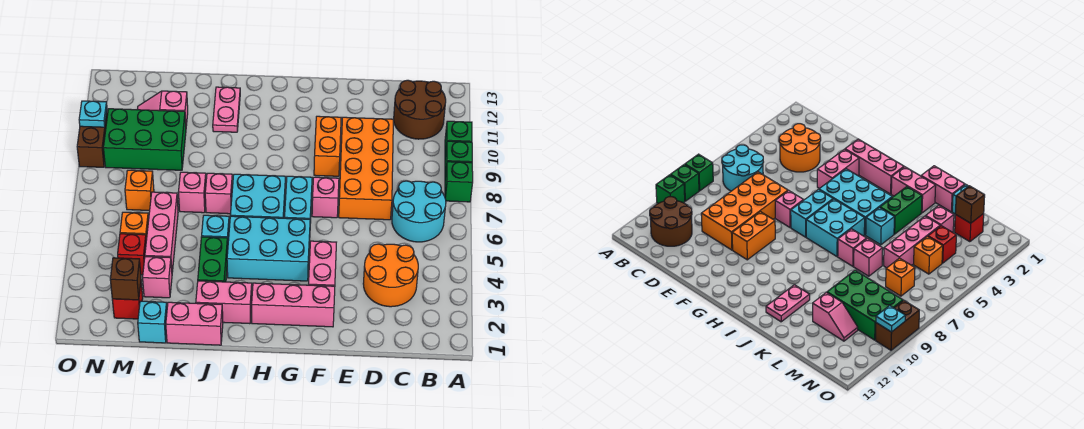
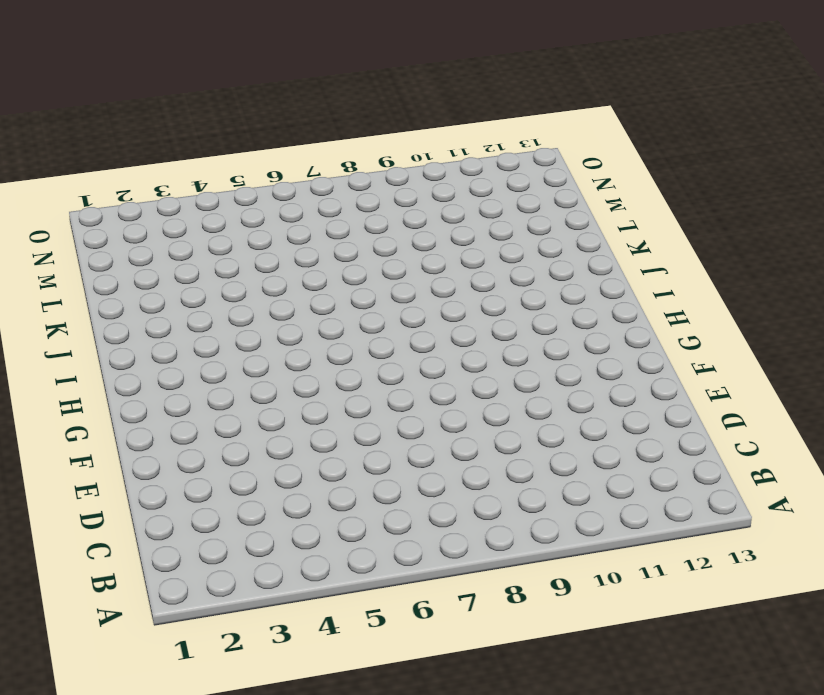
none -> green 1x1 brick [445,162,473,202]
none -> green 1x1 brick [445,141,472,177]
none -> green 1x1 brick [445,121,472,156]
none -> cyan 2x2 round brick [392,181,446,242]

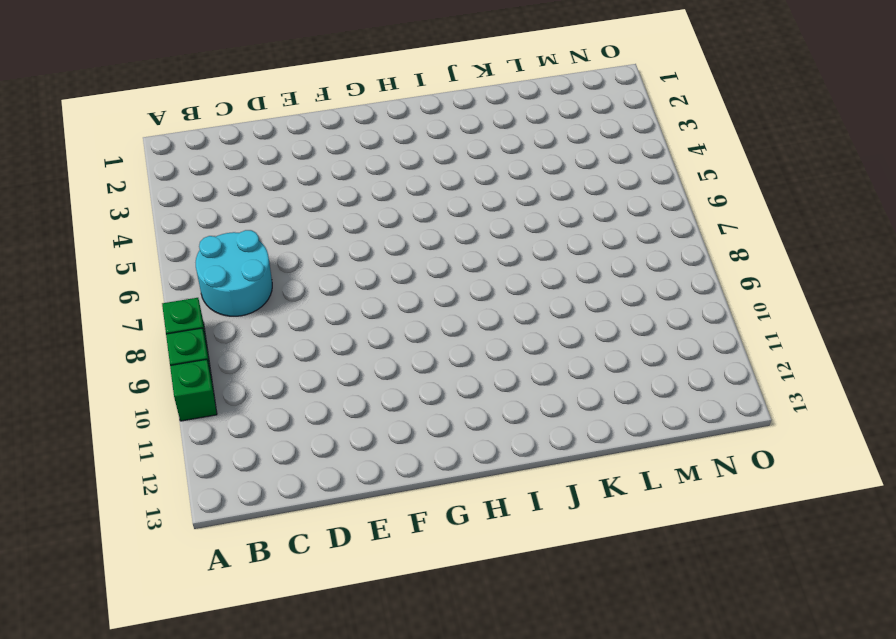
none -> brown 2x2 round brick [394,80,446,139]
none -> orange 2x2 round brick [363,244,418,307]
none -> orange 2x4 brick [339,117,393,220]
none -> pink 1x3 brick [252,283,335,327]

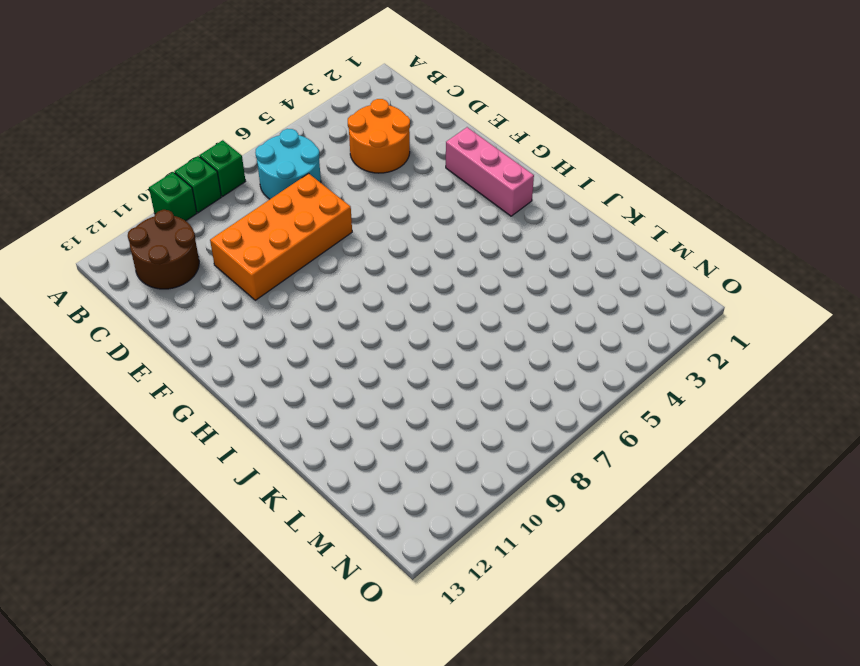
none -> pink 1x2 brick [308,241,336,286]
none -> pink 1x1 brick [312,177,339,218]
none -> orange 1x2 brick [314,116,341,176]
none -> cyan 2x3 brick [227,216,310,281]

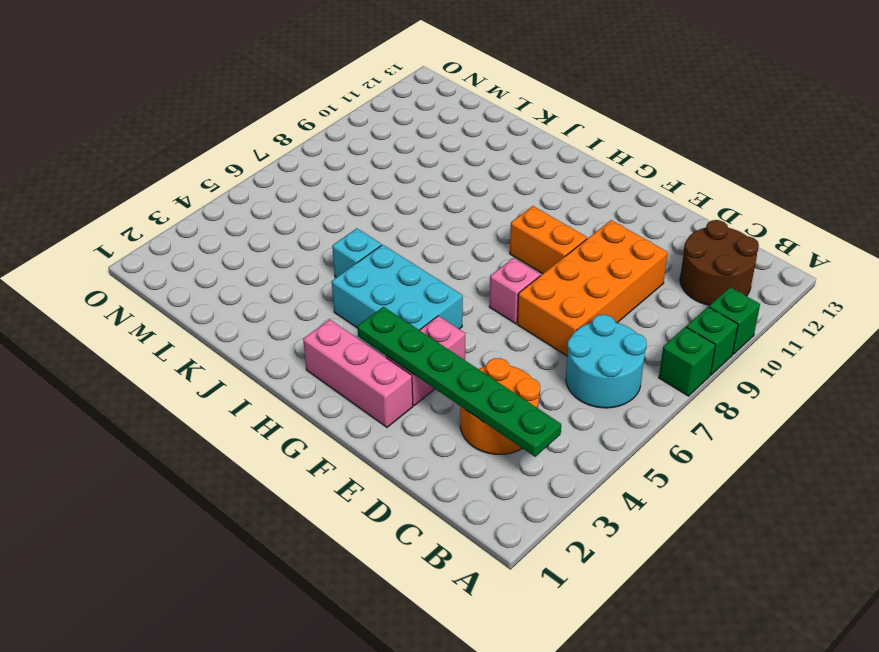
green 1x6 plate [357,307,561,457] -> none
orange 1x2 brick [510,206,587,274] -> orange 1x2 brick turned to [314,116,341,176]
none -> cyan 1x2 brick [285,176,312,223]
none -> cyan 2x2 brick [230,174,286,218]
none -> pink 1x2 brick [196,281,252,324]
none -> pink 1x2 brick [166,302,223,345]

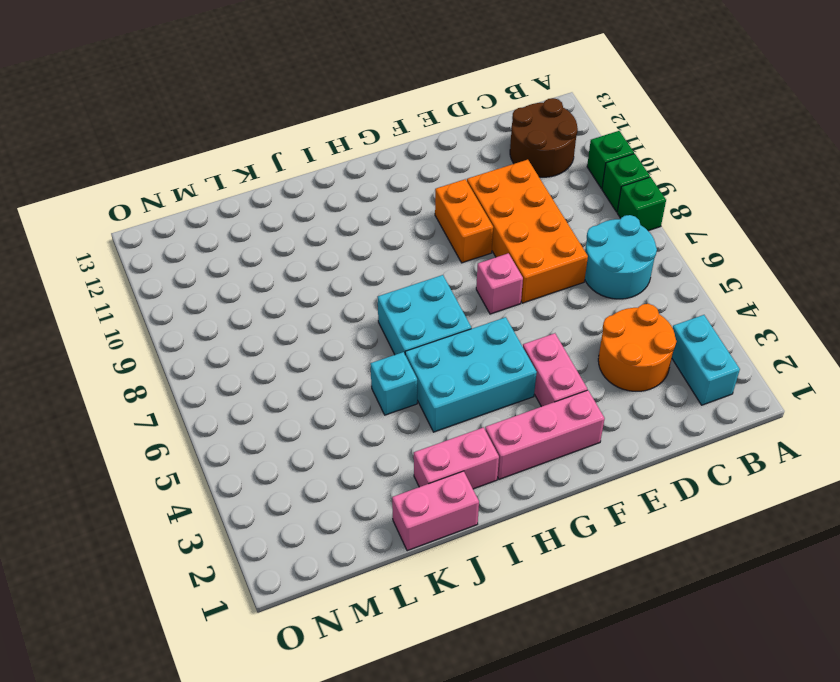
cyan 1x2 brick [672,315,740,405] -> cyan 1x2 brick moved to [285,176,312,223]
none -> green 1x2 brick [198,237,228,282]
none -> pink 1x1 brick [205,173,233,214]
none -> pink 1x2 plate [213,87,240,132]
none -> pink 1x1 brick [178,172,206,213]

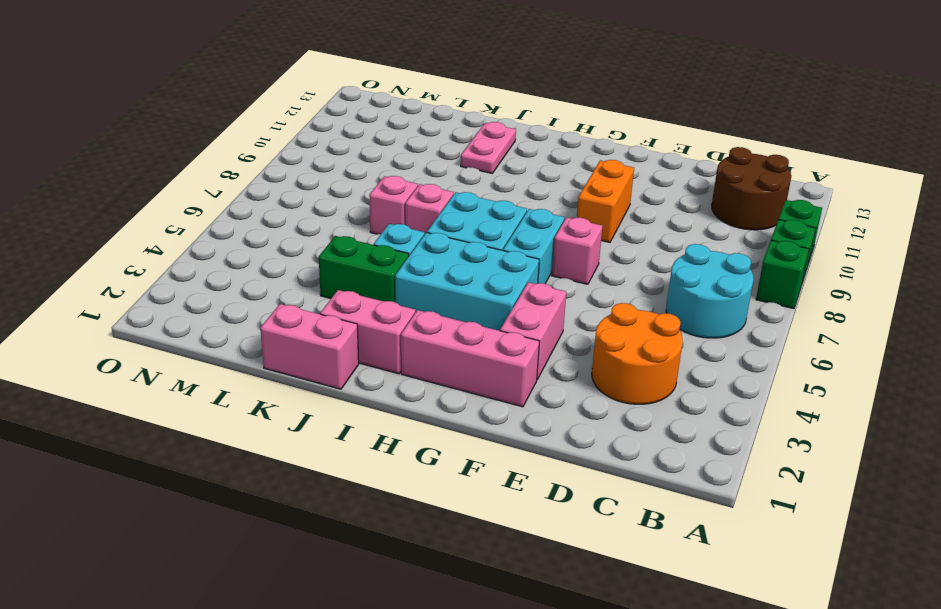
green 1x2 brick [319,236,409,302] -> green 1x2 brick turned to [198,237,228,282]
none -> orange 2x4 brick [339,117,393,220]
none -> cyan 1x1 brick [138,301,167,343]
none -> pink 1x1 brick [143,257,172,298]
none -> pink 1x3 brick [145,192,178,272]

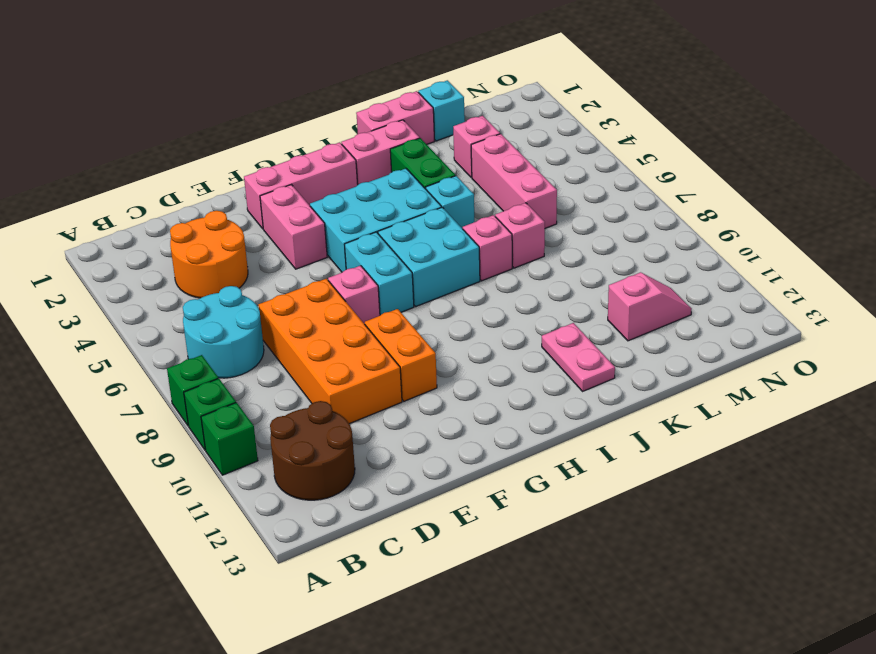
none -> green 2x3 brick [104,109,186,170]
none -> red 1x1 brick [112,284,143,319]
none -> red 1x1 brick [118,234,146,275]
none -> orange 1x1 brick [120,212,149,240]

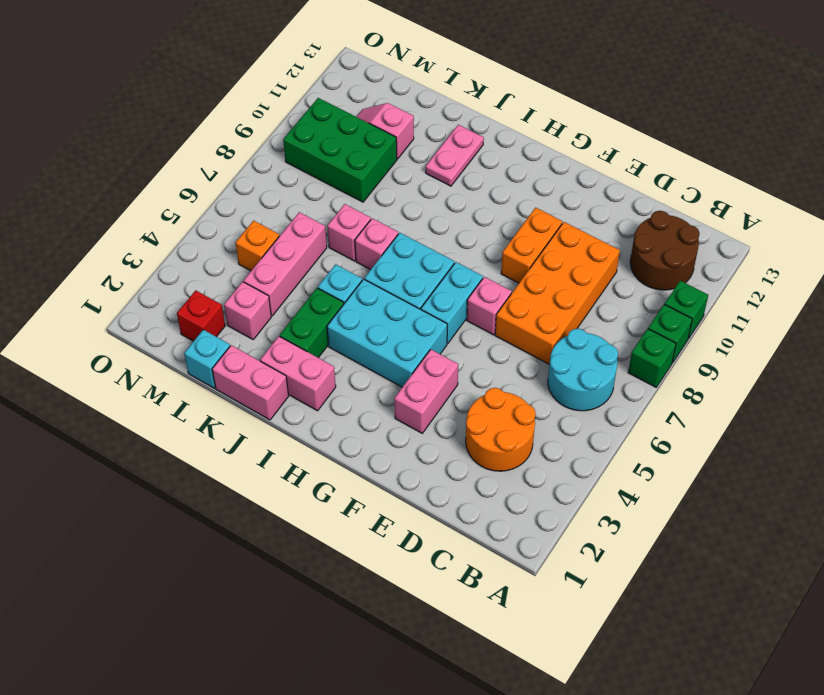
none -> pink 1x3 brick [252,283,335,327]
none -> red 1x1 brick [118,234,146,275]
none -> orange 1x1 brick [125,170,154,211]
none -> brown 1x2 brick [77,113,108,167]

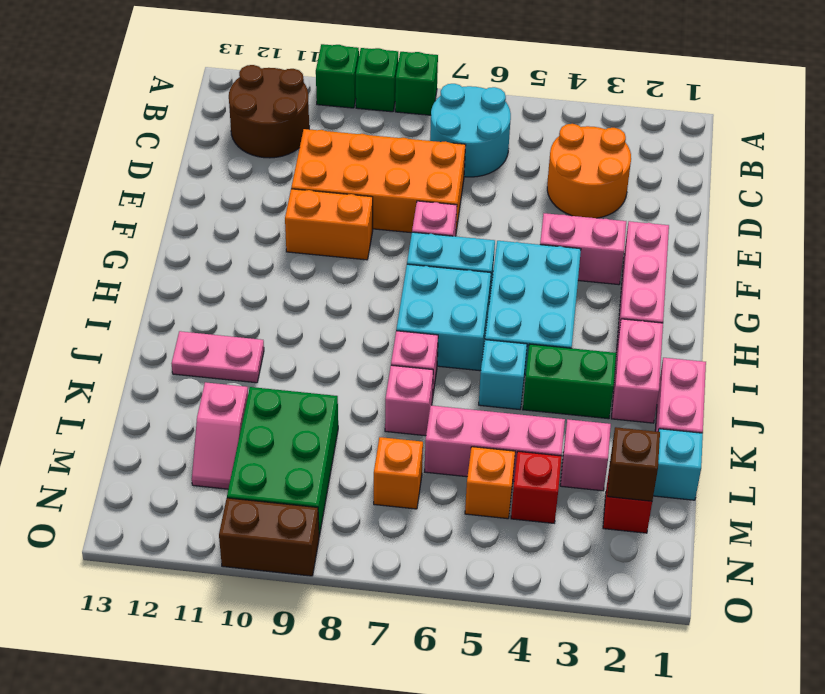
none -> cyan 1x1 plate [79,101,107,127]

